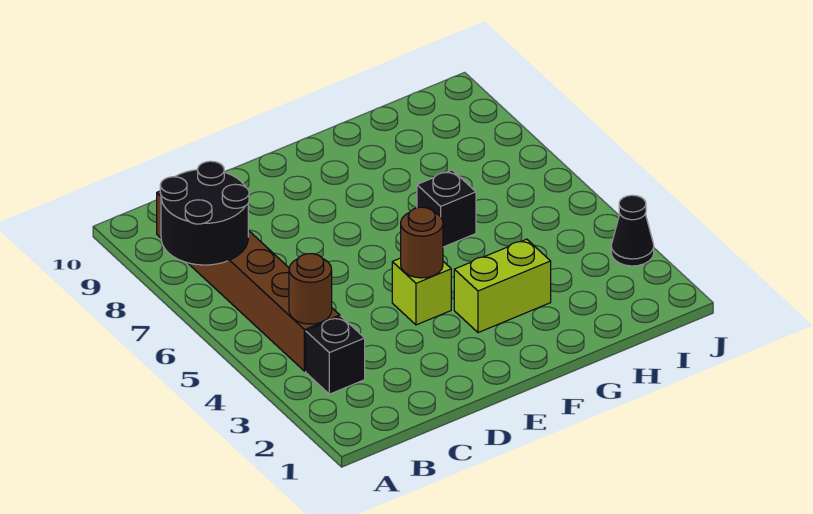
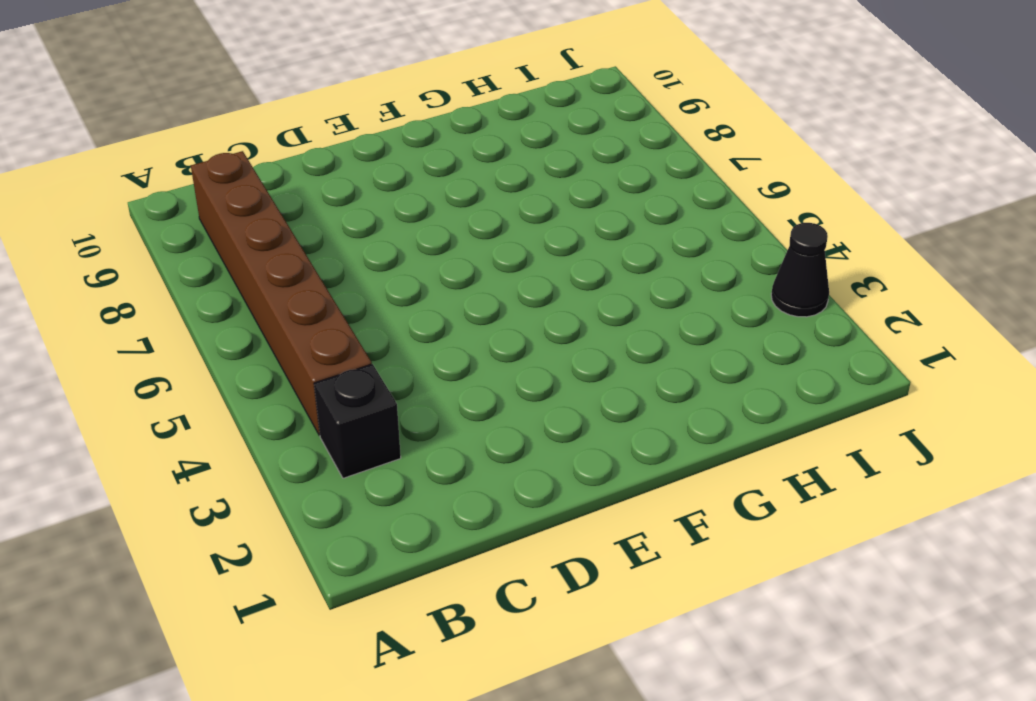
none -> lime 1x1 brick [392,258,451,325]
none -> lime 1x2 brick [454,239,551,333]

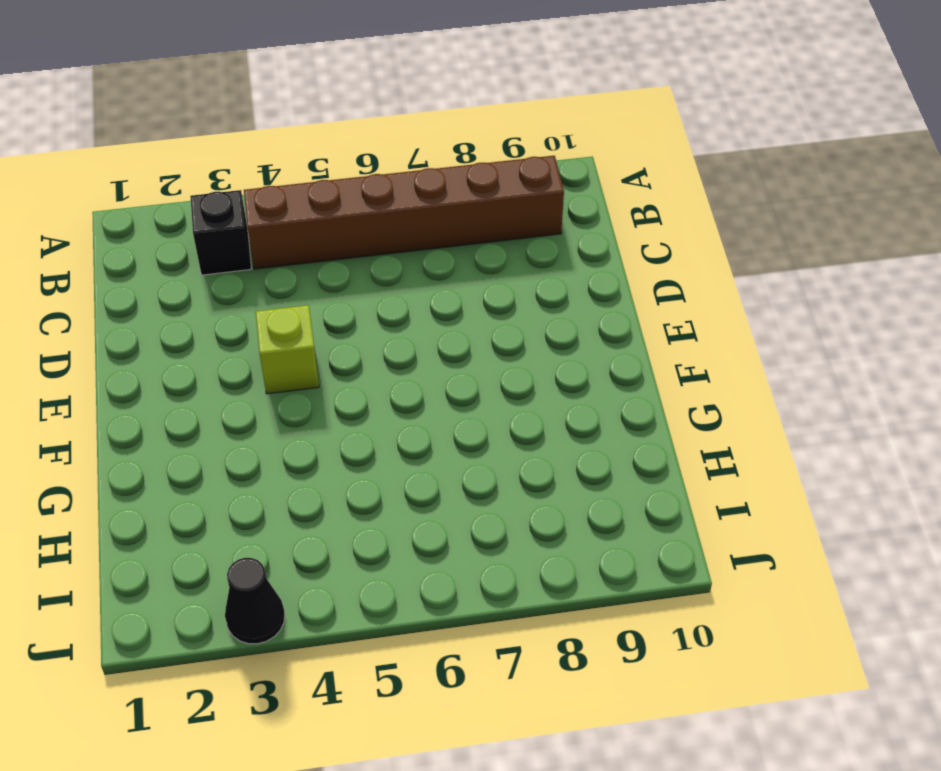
none -> lime 1x2 brick [454,239,551,333]
none -> black 1x1 brick [417,170,476,247]

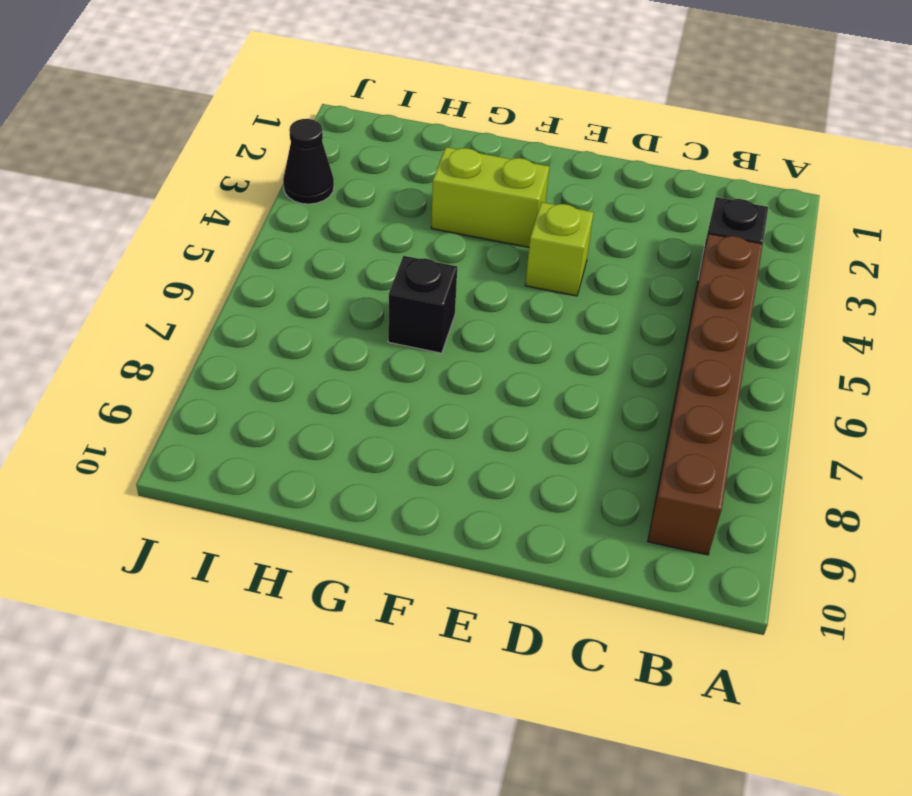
none -> black 2x2 round brick [160,161,249,265]
none -> brown 1x1 round brick [289,254,332,324]

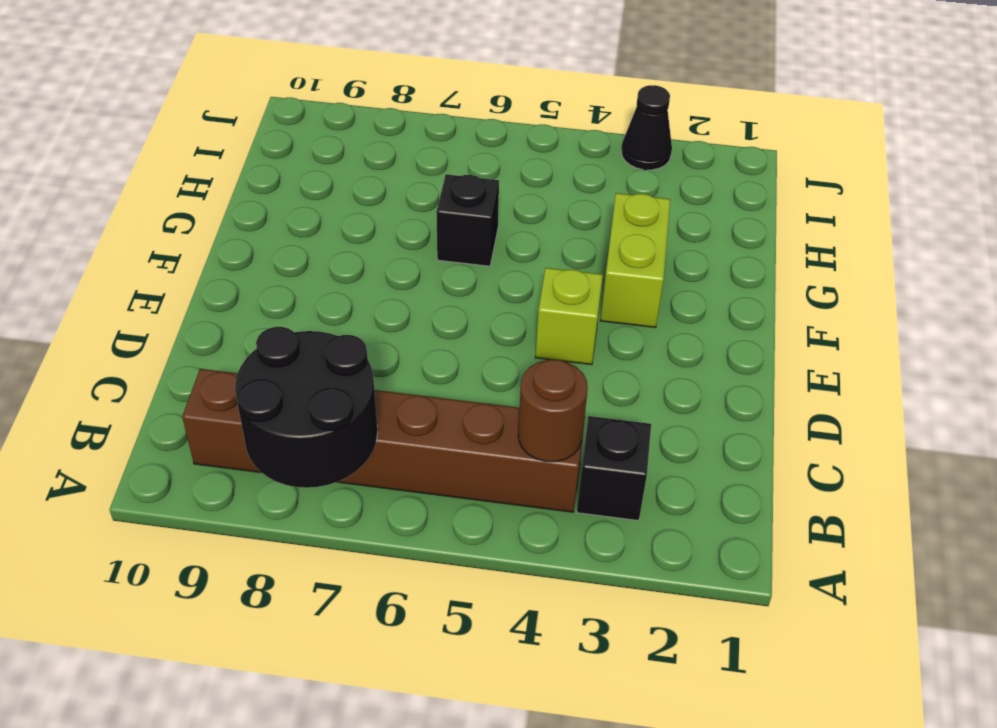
none -> brown 1x1 round brick [401,207,443,278]

